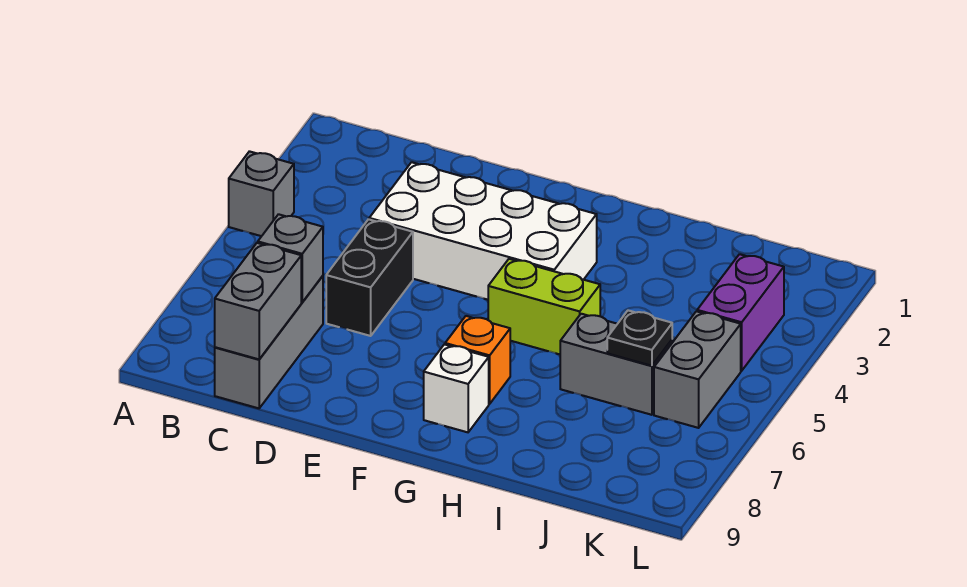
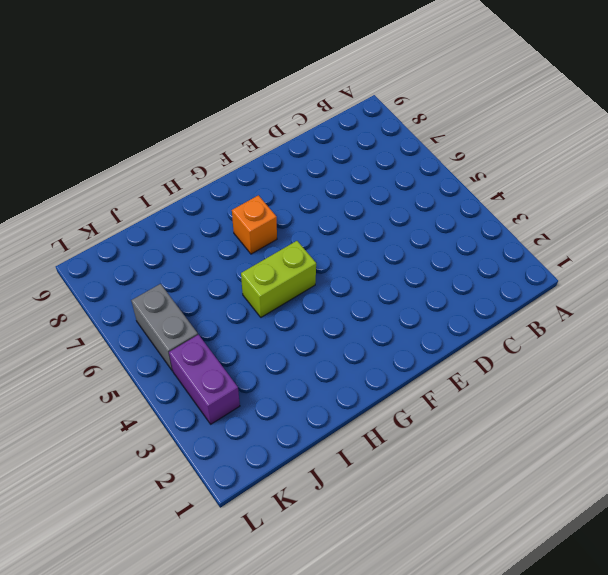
none -> grey 1x1 brick [229,151,294,236]
none -> grey 1x3 brick [215,276,323,408]
none -> white 2x4 brick [369,162,597,300]

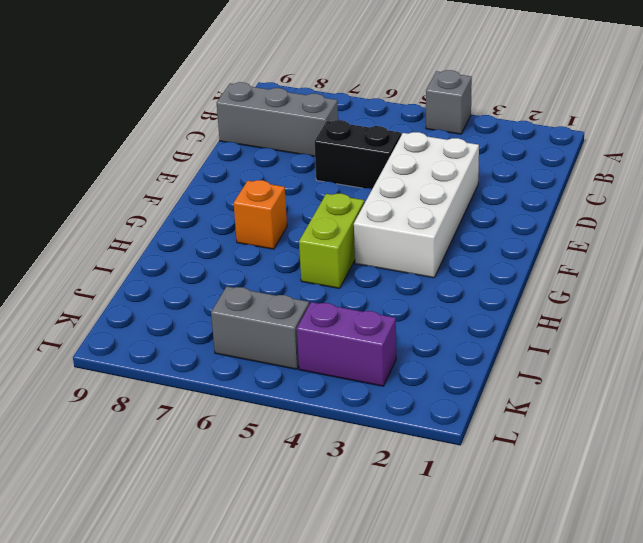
none -> white 1x1 brick [424,344,489,432]
none -> grey 1x2 brick [560,314,672,415]
none -> grey 1x1 brick [258,214,323,302]

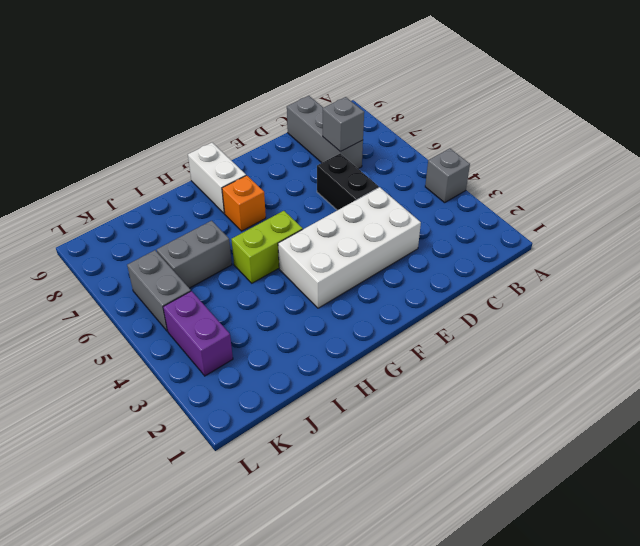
white 1x2 brick [188,143,246,213] -> white 1x1 brick [424,344,489,432]
none -> grey 1x2 brick [215,243,301,359]
none -> black 1x1 plate [607,311,672,366]

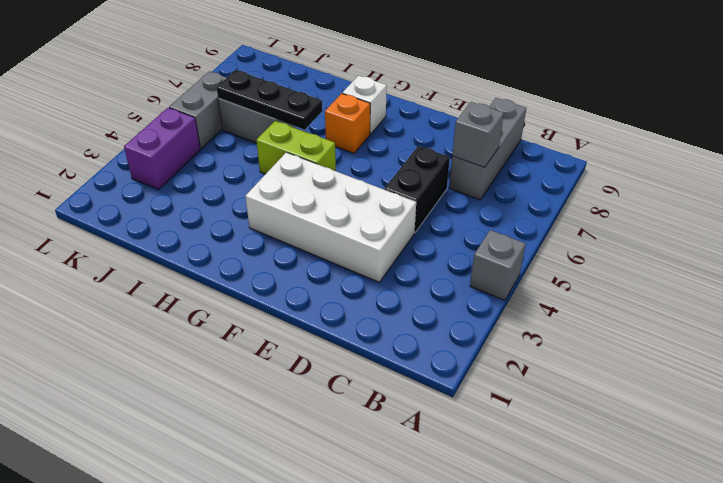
black 1x3 plate [216,70,322,130] -> black 1x1 plate [607,311,672,366]
none -> grey 1x2 brick [215,243,301,359]

